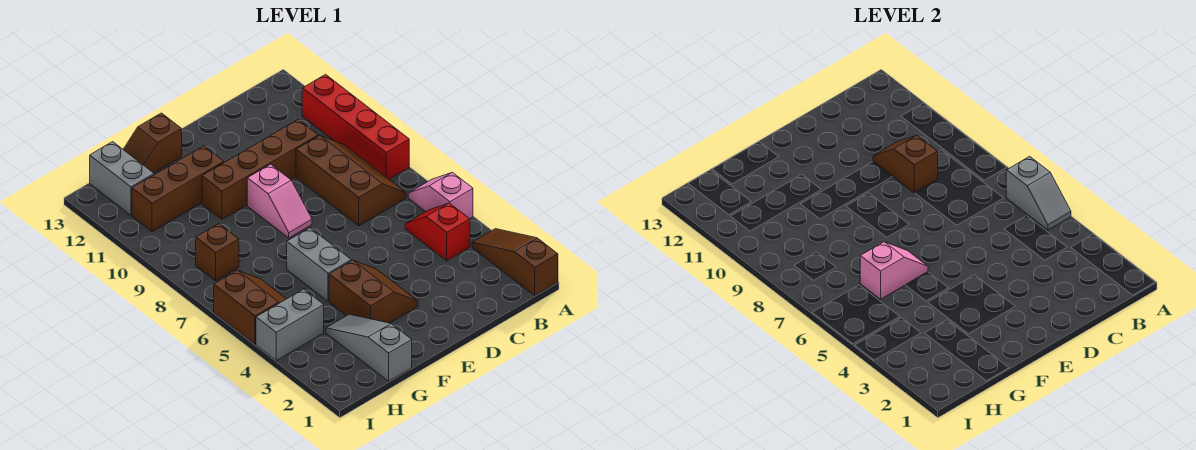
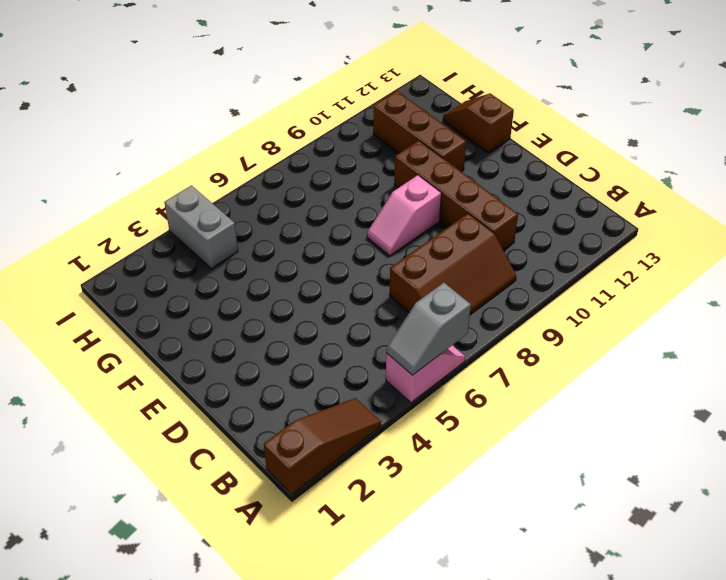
none -> red 1x4 brick [302,74,409,179]
none -> red 1x2 slope [405,203,470,261]
none -> brown 2x2 slope [329,260,418,323]

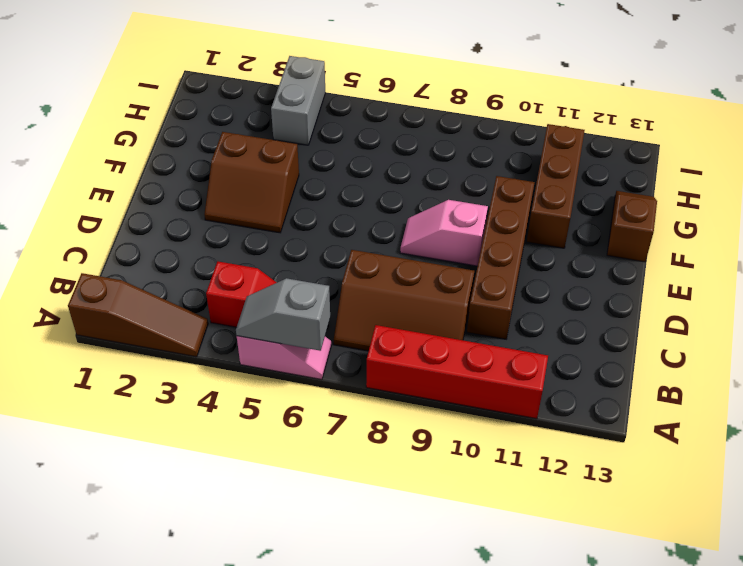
none -> grey 1x2 brick [287,228,351,301]
none -> grey 1x3 slope [326,314,412,381]
none -> brown 2x2 slope [214,270,286,344]

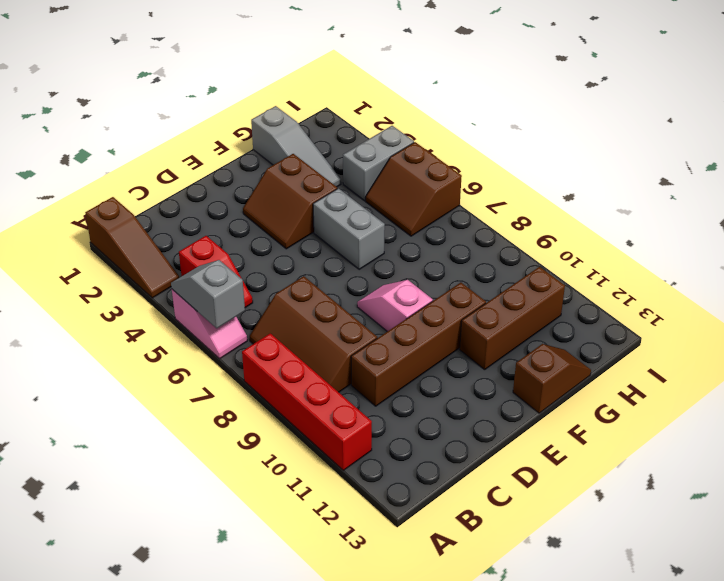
none -> brown 1x1 brick [196,224,239,281]
none -> grey 1x2 brick [90,142,154,215]
none -> brown 1x2 slope [873,135,938,193]

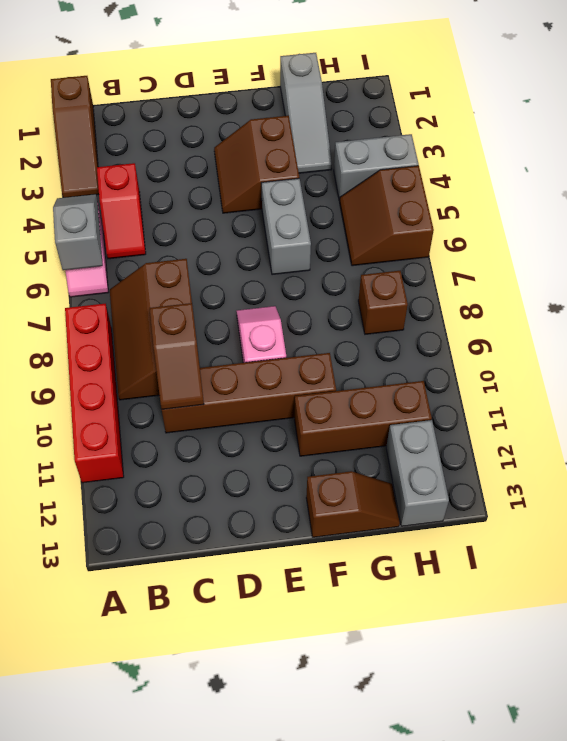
none -> pink 1x2 slope [860,242,928,299]

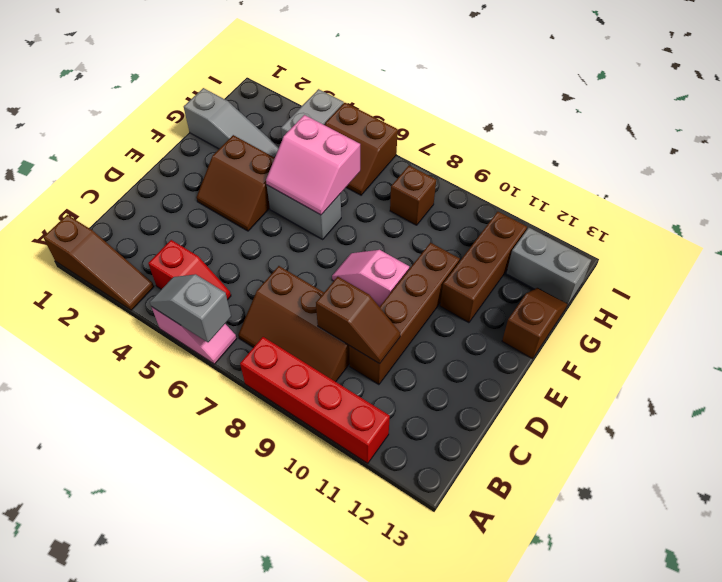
pink 2x2 slope [266,115,360,215] -> pink 1x2 slope [860,242,928,299]

